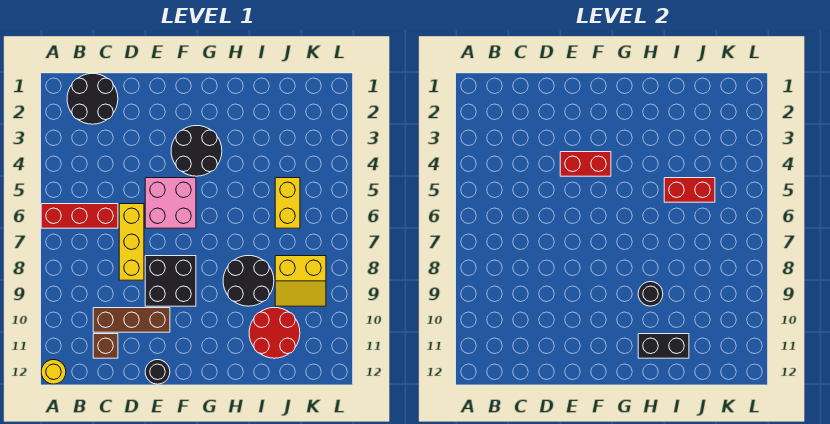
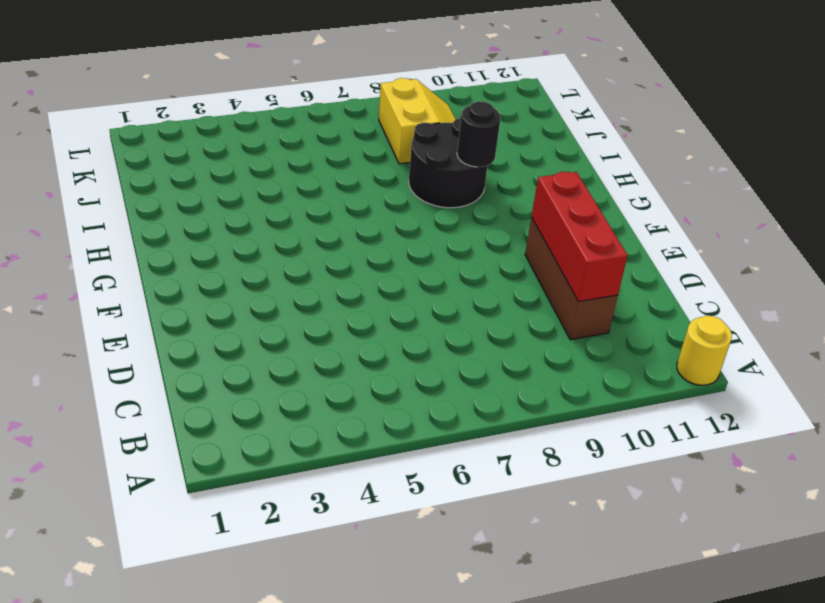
red 1x3 brick [532,172,628,302] -> red 1x3 brick moved to [41,204,118,228]
none -> black 2x2 round brick [67,74,118,124]
none -> brown 1x1 brick [93,334,118,358]
none -> yellow 1x3 brick [119,204,144,280]

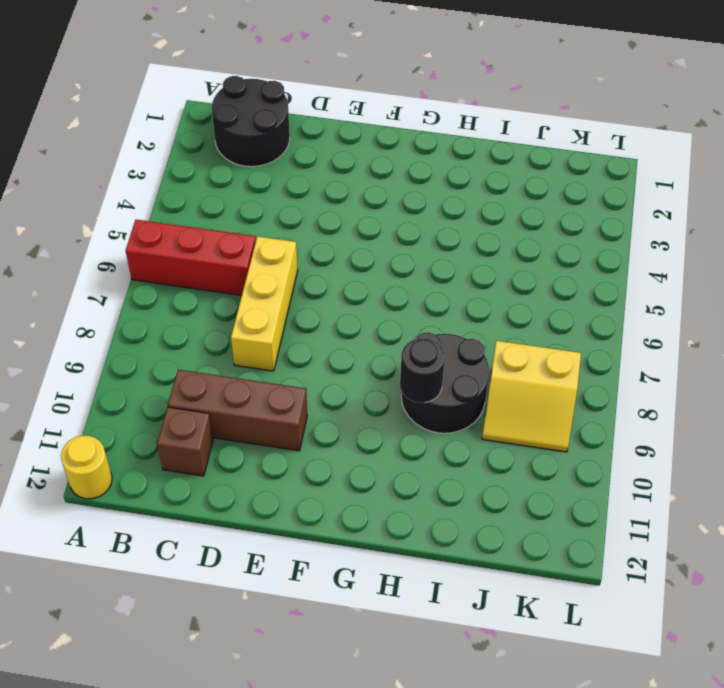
none -> pink 2x2 brick [145,178,196,228]
none -> black 2x2 brick [145,256,196,306]
none -> black 1x1 round brick [145,360,170,384]

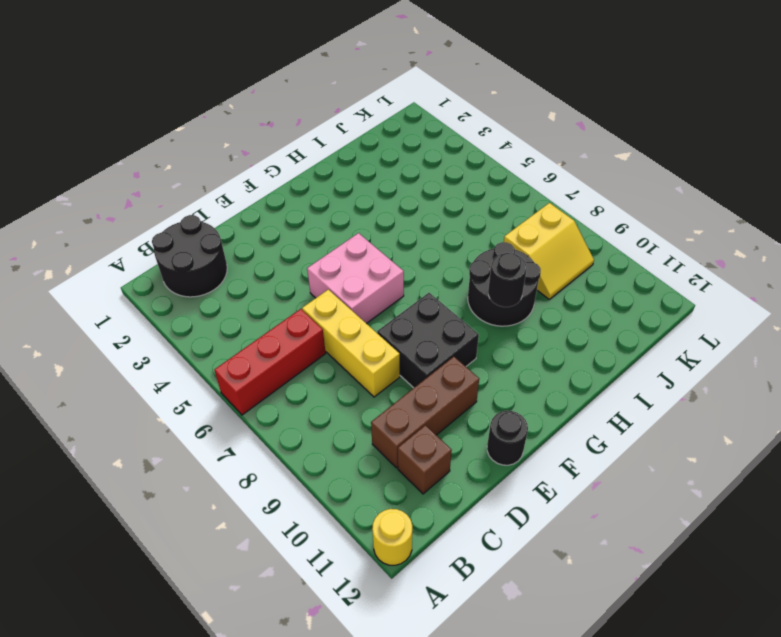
none -> black 2x2 round brick [171,126,222,176]
none -> red 2x2 round brick [249,308,300,358]
none -> yellow 1x2 brick [275,178,300,228]

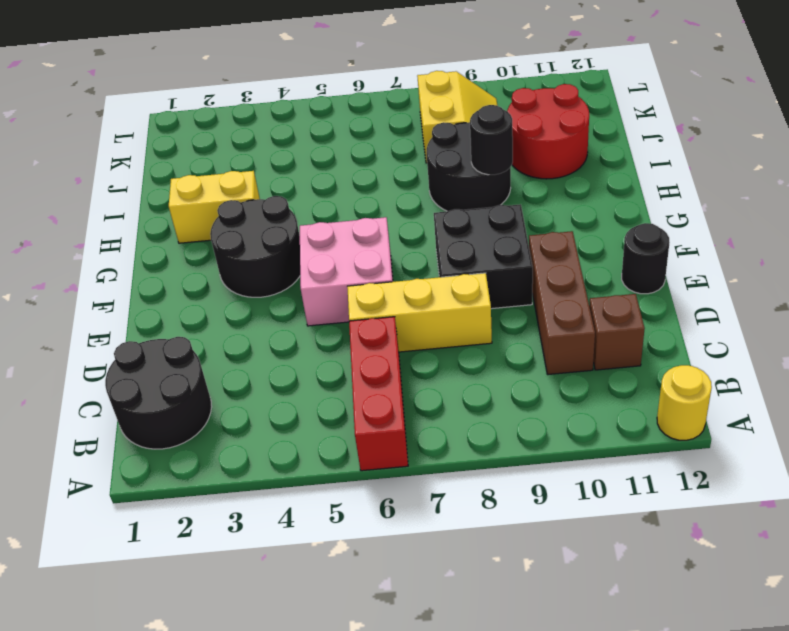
yellow 1x2 brick [169,171,260,243] -> yellow 1x2 brick moved to [275,178,300,228]
none -> red 1x2 brick [560,152,611,176]
none -> black 1x2 brick [638,334,689,358]
none -> red 1x2 brick [664,178,715,202]

